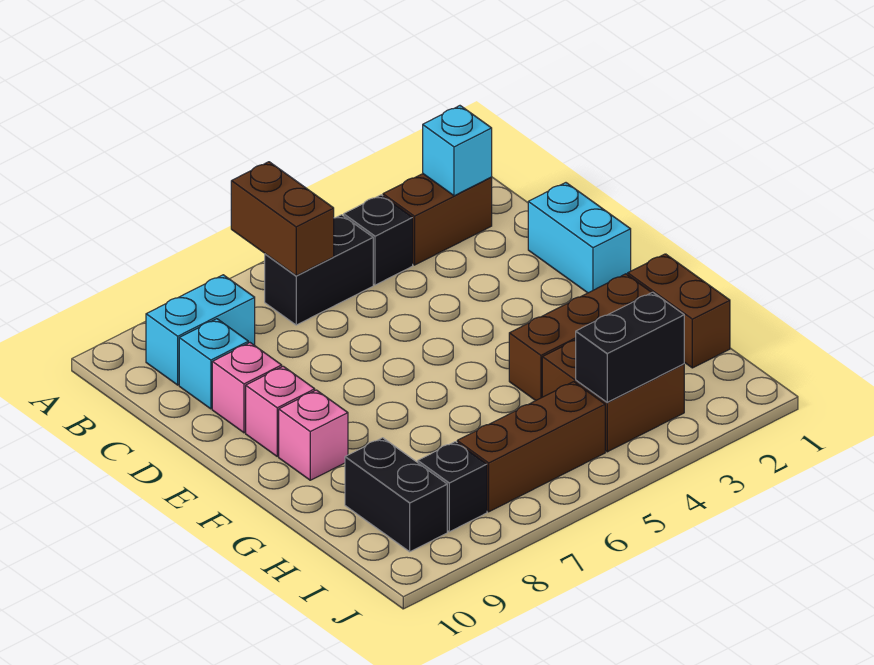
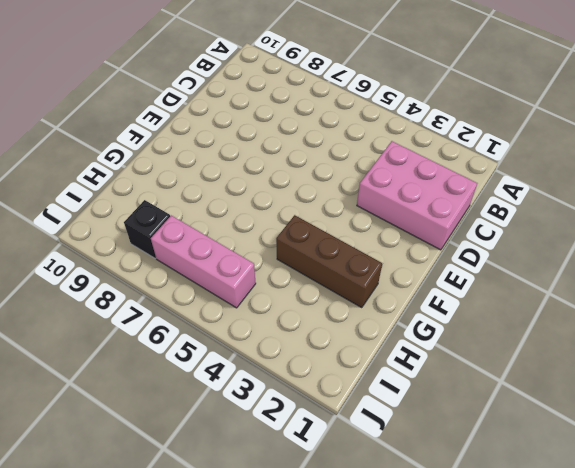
pink 2x3 brick [357,141,477,250] -> cyan 1x2 brick [528,183,631,293]
pink 1x3 brick [151,216,256,308] -> brown 1x3 brick [457,382,605,512]
none -> brown 1x2 brick [383,174,492,265]
none -> black 1x1 brick [344,195,413,285]
none -> black 1x2 brick [265,215,373,325]

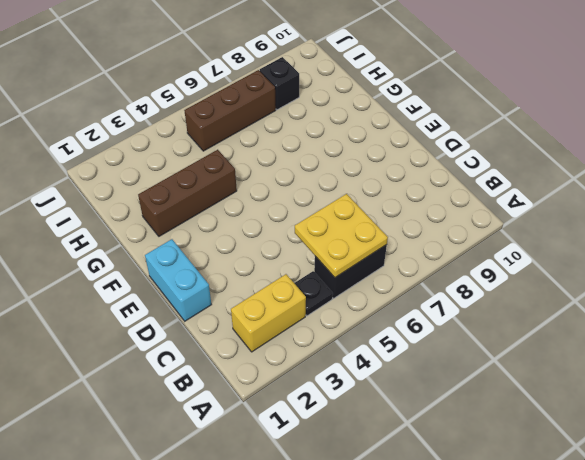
yellow 1x2 brick [231,274,306,352] -> brown 1x2 brick [383,174,492,265]
black 1x1 plate [294,271,333,316] -> black 1x1 brick [344,195,413,285]
yellow 2x2 plate [295,194,388,278] -> brown 1x2 brick [231,162,334,276]
none -> cyan 1x2 brick [146,275,255,385]
none -> cyan 1x1 brick [179,319,248,409]
none -> pink 1x1 brick [212,343,282,433]

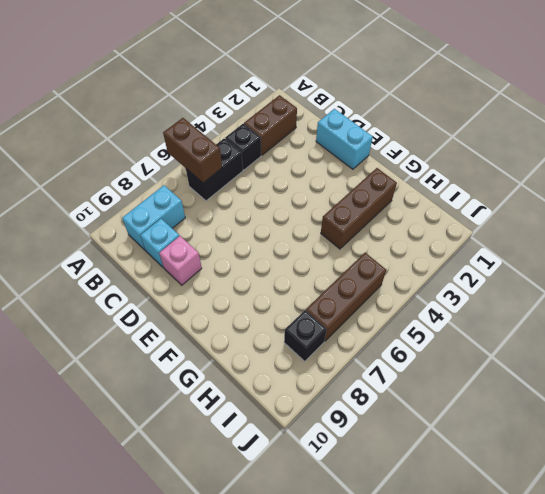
none -> pink 1x1 brick [246,366,315,456]
none -> pink 1x1 brick [279,390,348,480]
none -> brown 1x2 brick [628,254,730,368]

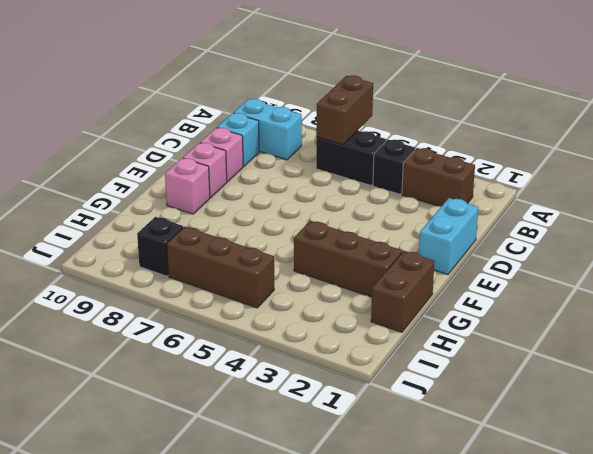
none -> brown 2x2 brick [542,340,684,452]
none -> black 1x2 brick [345,438,447,552]
none -> cyan 1x1 brick [423,106,492,196]

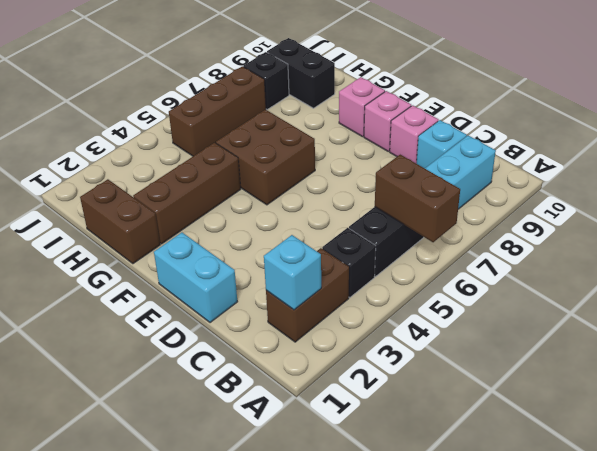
brown 2x2 brick [216,110,315,205] -> brown 2x2 brick moved to [542,340,684,452]
none -> black 1x2 brick [576,292,684,403]

